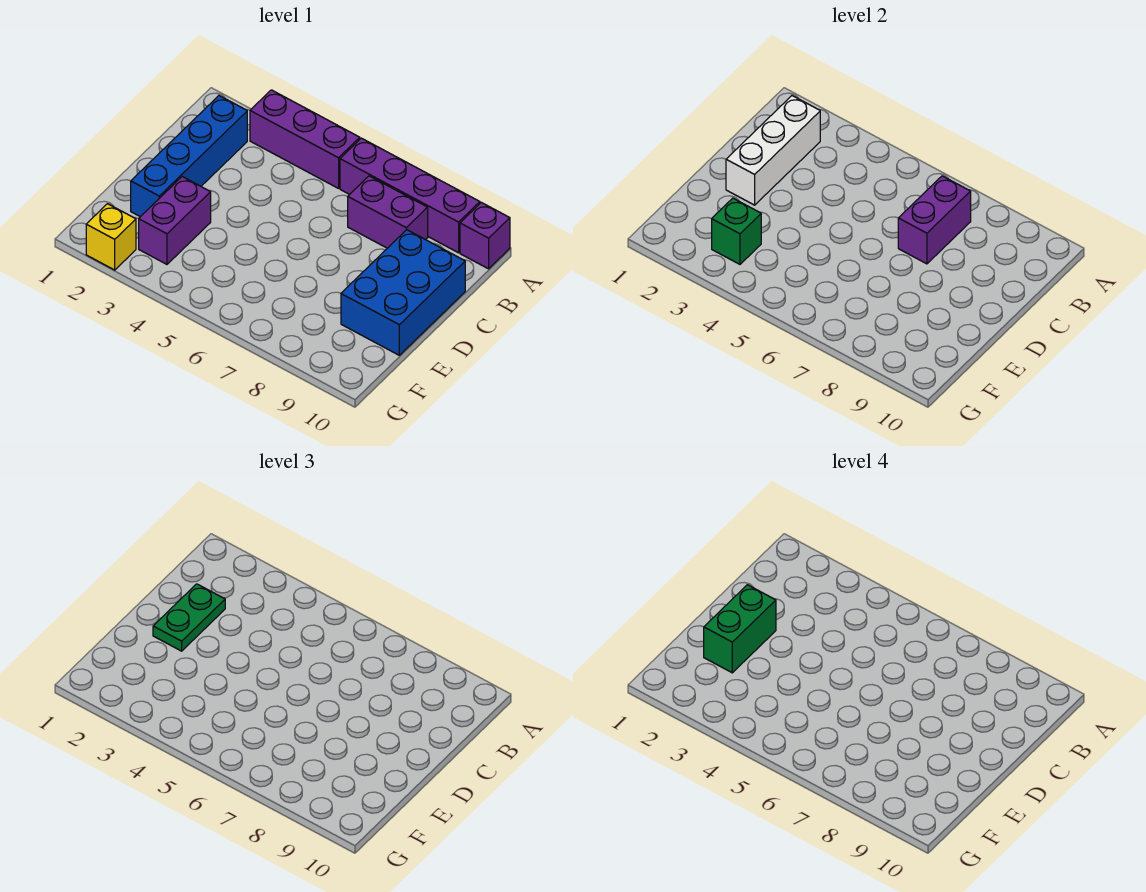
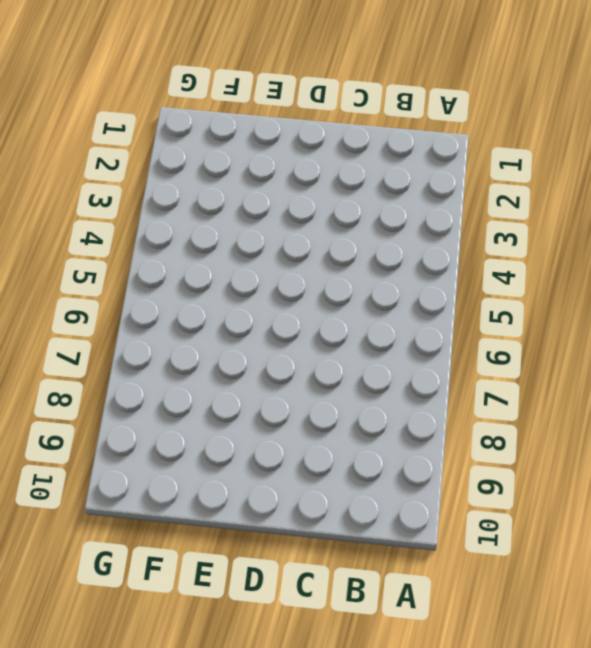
none -> purple 1x3 brick [250,90,360,188]
none -> purple 1x4 brick [340,138,480,253]
none -> purple 1x1 brick [460,202,510,269]

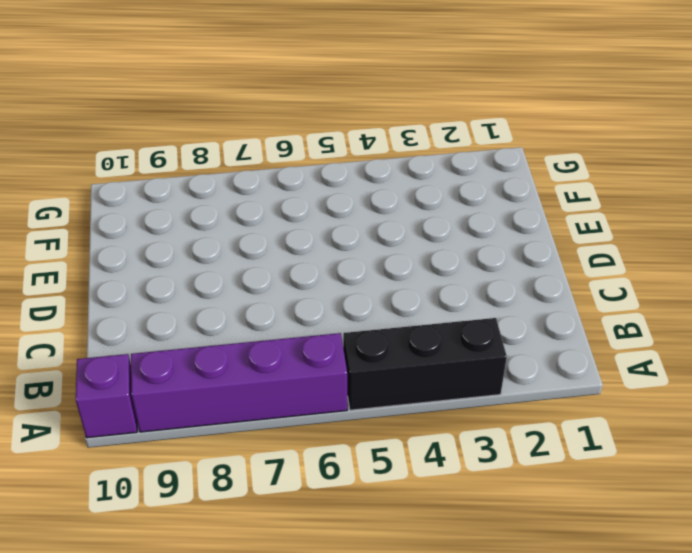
black 1x3 brick [343,318,507,410] -> purple 1x3 brick [250,90,360,188]
none -> blue 1x4 brick [131,96,247,217]
none -> purple 1x2 brick [348,176,428,248]
none -> blue 2x3 brick [341,230,465,355]

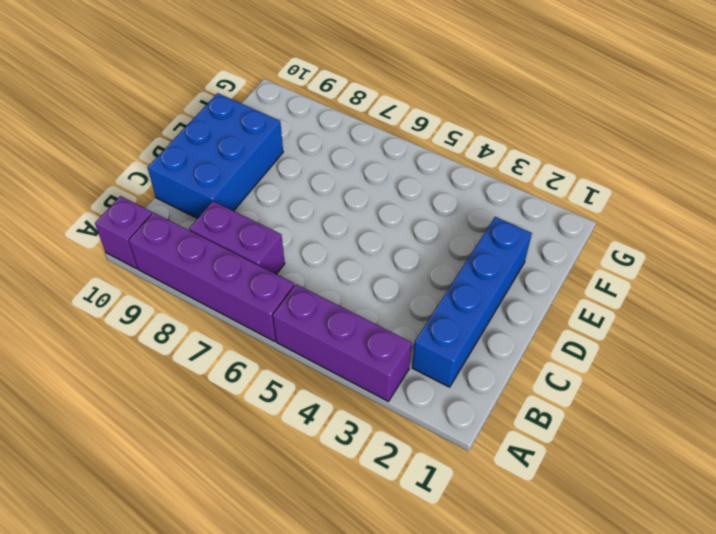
none -> purple 1x2 brick [139,177,211,264]
none -> yellow 1x1 brick [86,204,136,270]
none -> white 1x3 brick [726,96,820,205]

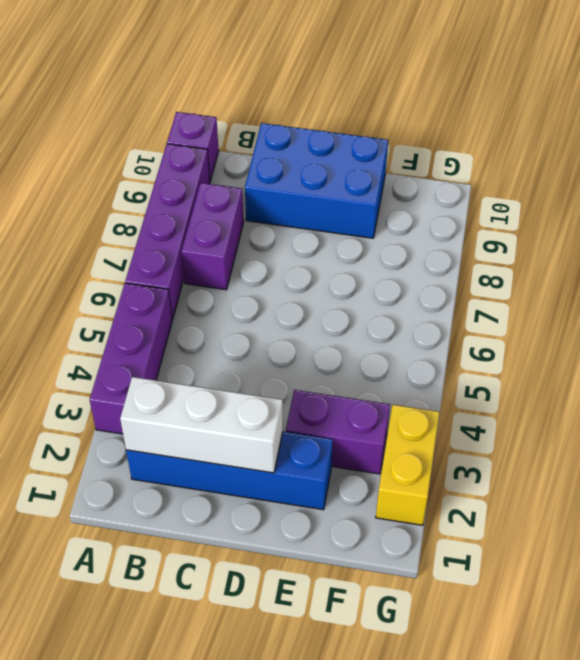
yellow 1x2 brick [376,405,440,525] -> yellow 1x1 brick [86,204,136,270]
none -> purple 1x2 brick [898,176,971,264]
none -> green 1x1 brick [712,198,761,264]
none -> green 1x2 plate [153,584,225,651]

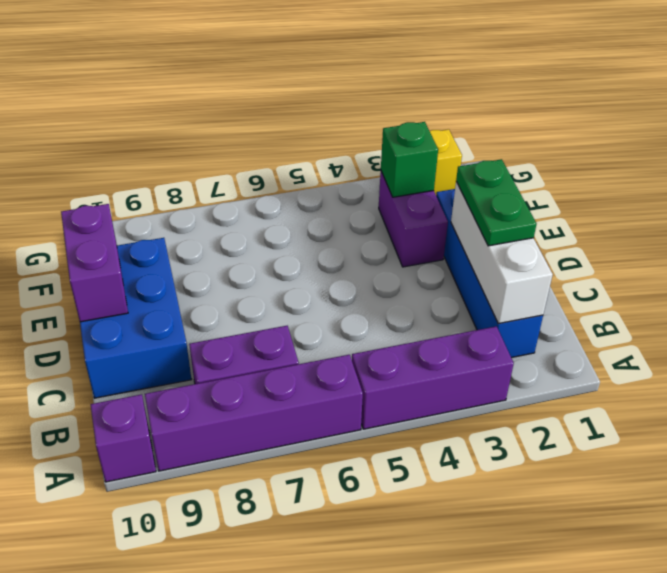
purple 1x2 brick [61,204,128,322] -> purple 1x2 brick moved to [898,176,971,264]
none -> green 1x2 brick [704,585,776,673]

